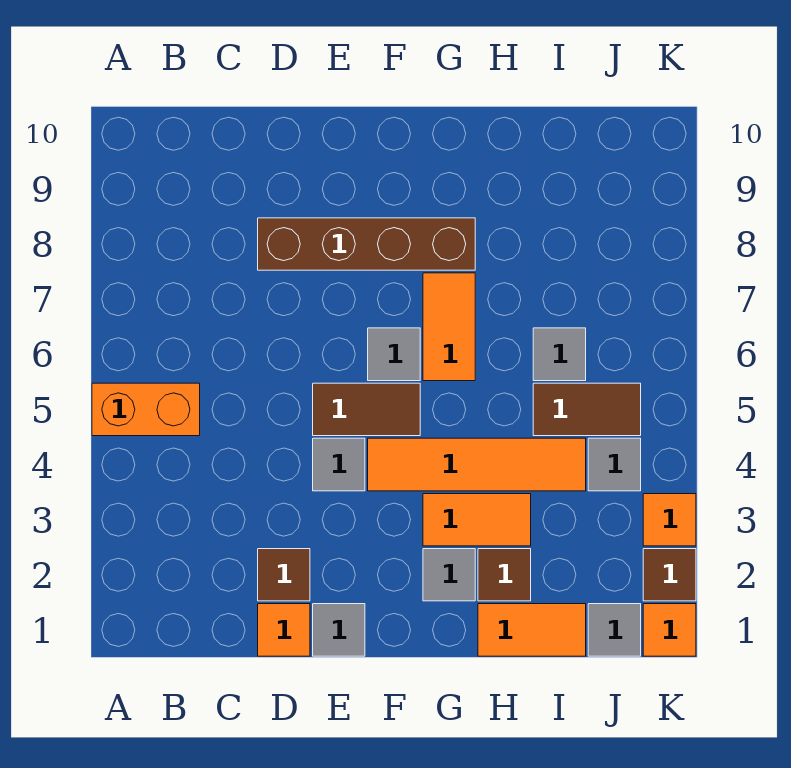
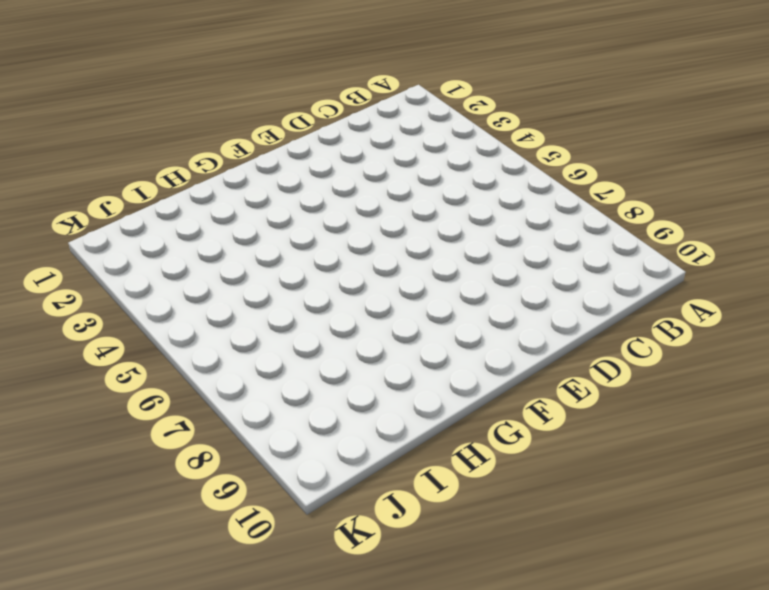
none -> orange 1x2 brick [92,383,200,436]
none -> orange 1x1 tile [258,604,310,656]
none -> brown 1x1 tile [258,549,310,601]

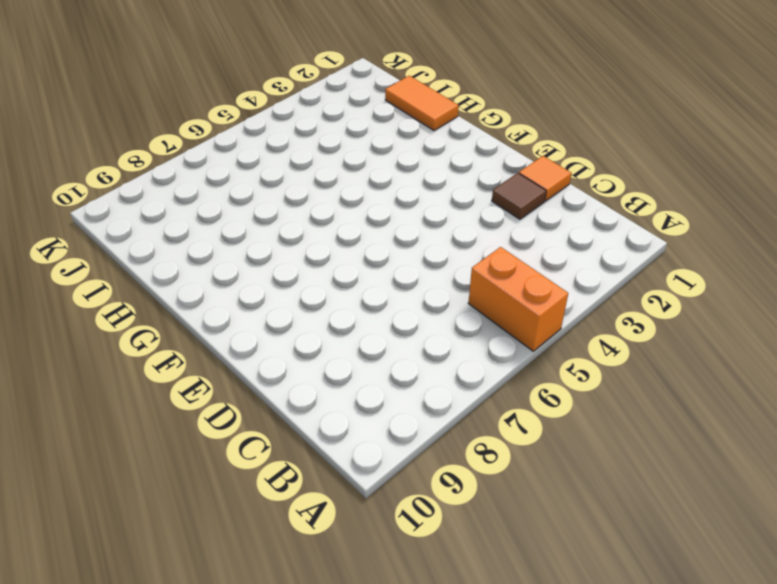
none -> brown 1x4 brick [258,218,475,270]
none -> grey 1x1 tile [313,604,365,656]
none -> grey 1x1 tile [313,438,365,491]

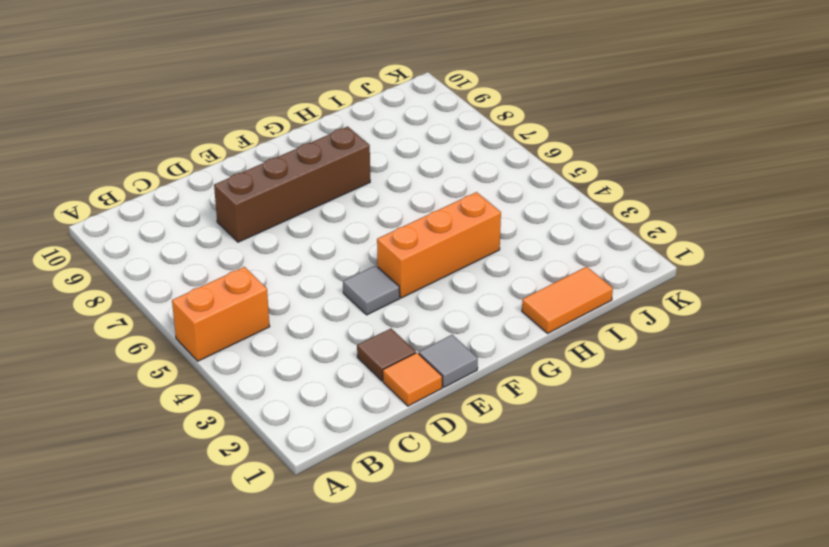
orange 1x3 brick [377,192,501,298] -> orange 1x4 tile [368,438,586,491]
none -> brown 1x2 tile [313,383,420,436]
none -> grey 1x1 tile [368,328,420,381]
none -> grey 1x1 tile [423,549,475,601]

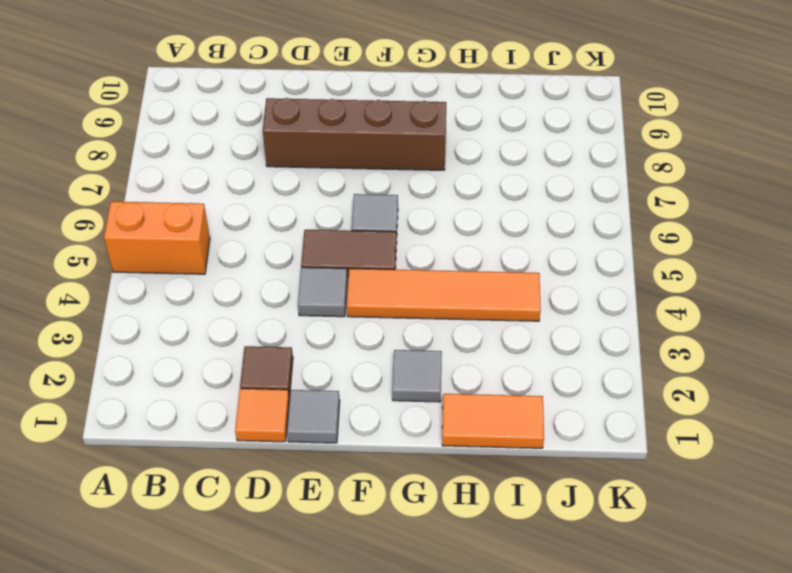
none -> orange 1x2 tile [423,494,531,546]
none -> orange 1x2 tile [423,273,475,381]
none -> brown 1x1 tile [478,549,531,601]

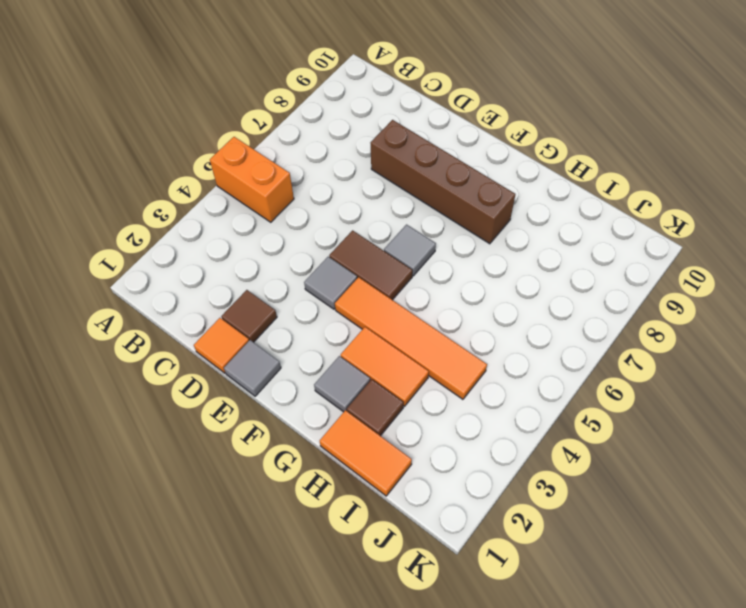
none -> orange 1x2 tile [423,273,475,381]
none -> brown 1x2 tile [533,383,641,436]
none -> grey 1x1 tile [533,328,586,381]

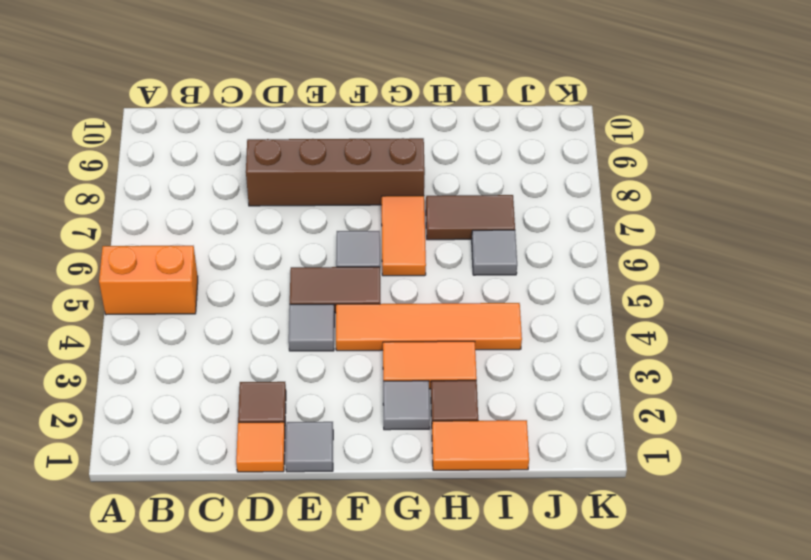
brown 1x2 tile [426,195,515,240] -> brown 1x2 tile moved to [533,383,641,436]
none -> grey 1x1 tile [588,604,641,656]
none -> grey 1x1 tile [588,438,641,491]
none -> orange 1x1 tile [643,604,696,656]

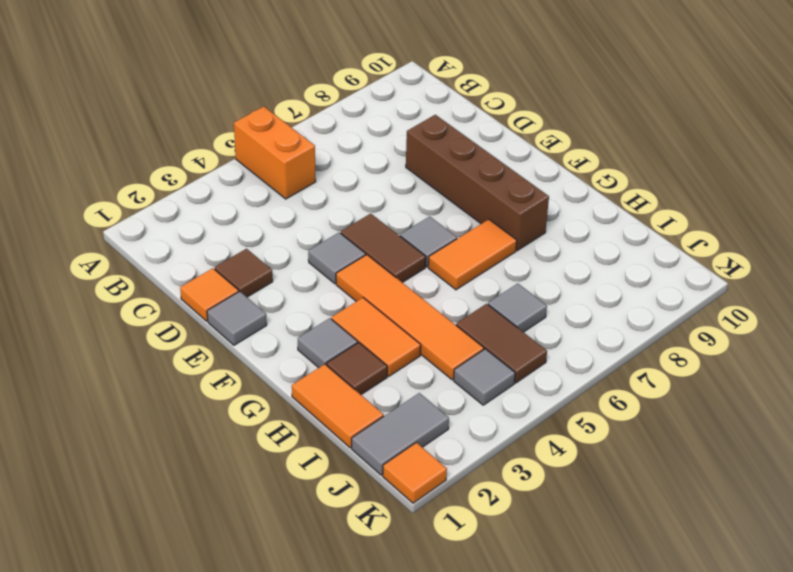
grey 1x2 tile [352,393,449,475] -> grey 1x1 tile [588,604,641,656]
none -> brown 1x1 tile [643,549,696,601]
none -> orange 1x1 tile [643,494,696,546]

